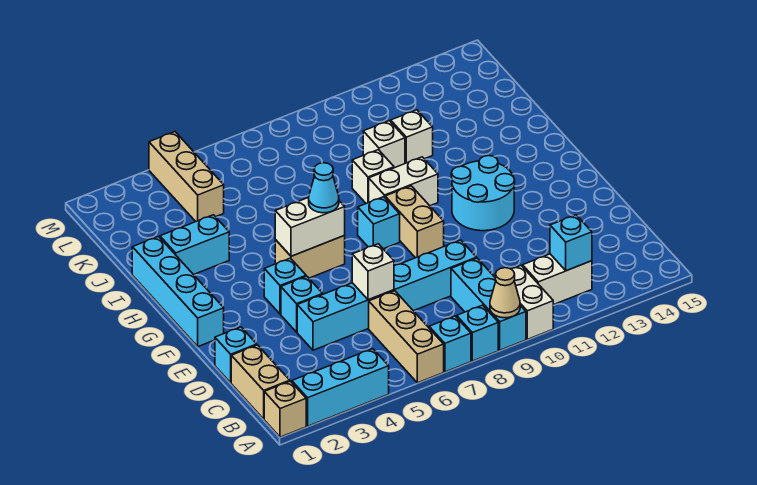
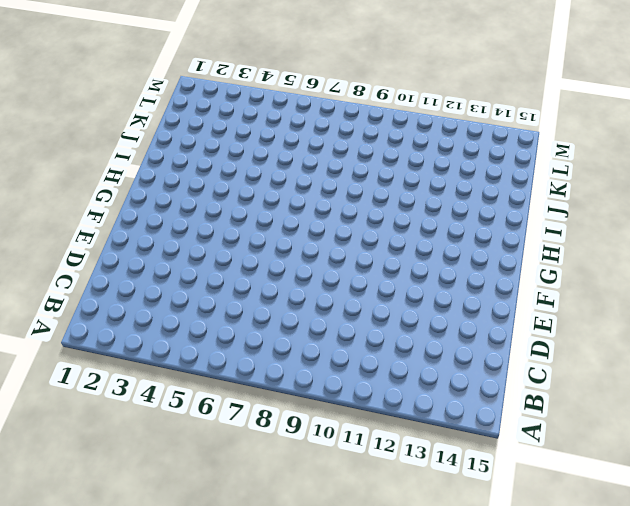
none -> tan 1x1 brick [264,381,306,437]
none -> cyan 1x3 brick [292,349,389,426]
none -> tan 1x3 brick [369,291,444,383]

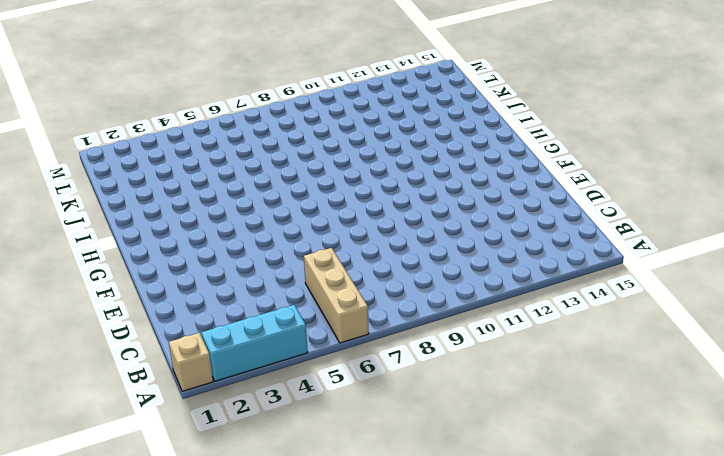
none -> cyan 1x1 brick [429,316,471,372]
none -> cyan 1x1 brick [457,305,498,361]
none -> cyan 1x3 brick [451,258,526,350]

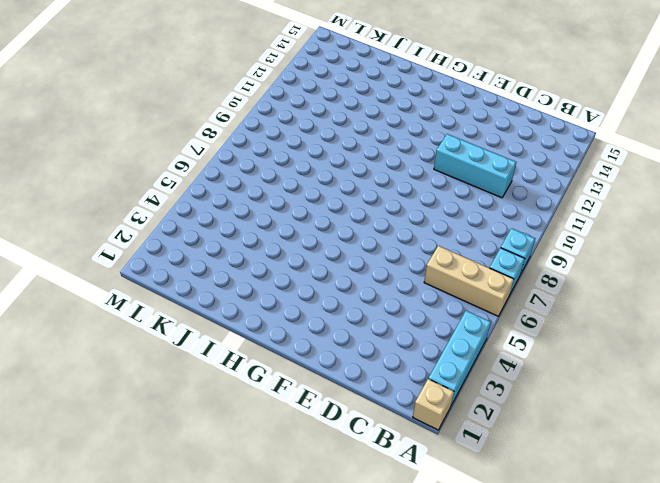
cyan 1x3 brick [434,134,516,198] -> cyan 1x3 brick moved to [451,258,526,350]
none -> white 1x2 brick [511,266,553,339]
none -> tan 1x2 brick [231,345,290,419]
none -> white 1x2 brick [523,254,592,305]

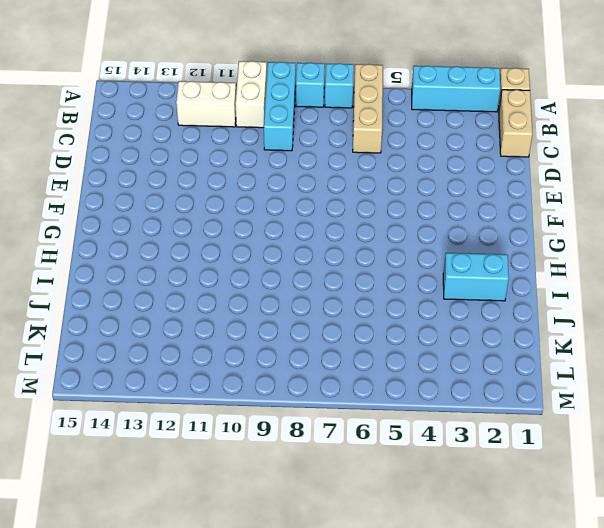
none -> cyan 1x1 brick [215,327,257,383]
none -> cyan 1x6 brick [297,240,477,350]
none -> cyan 1x1 brick [281,276,323,332]

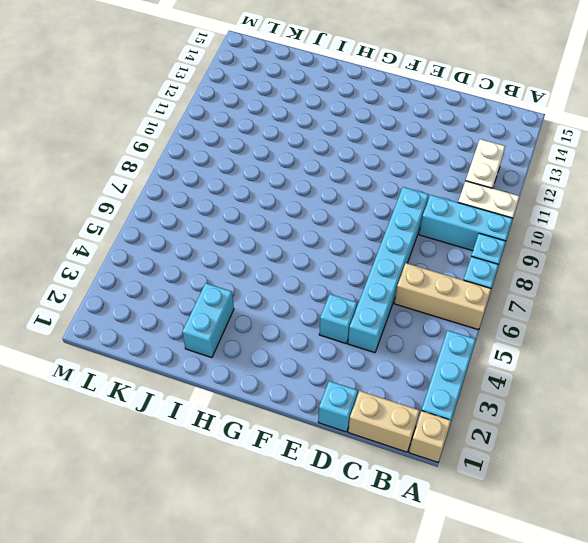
none -> cyan 1x4 brick [132,237,224,347]
none -> cyan 1x1 brick [264,258,306,314]
none -> tan 1x2 brick [385,186,444,258]

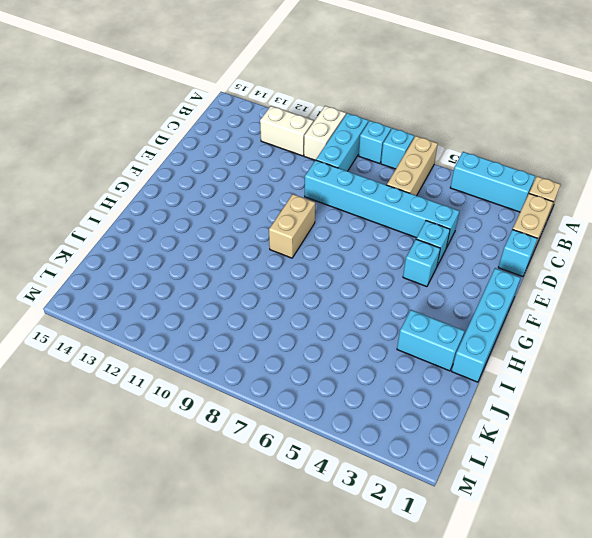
none -> cyan 2x2 round brick [451,156,515,231]
none -> tan 1x2 brick [275,236,345,278]
none -> cyan 1x1 brick [358,197,400,249]

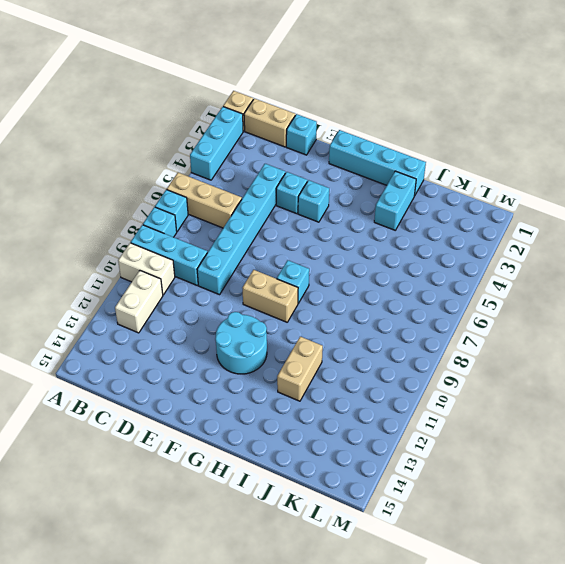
tan 1x2 brick [277,337,323,401] -> tan 1x2 brick moved to [275,236,345,278]
none -> white 1x2 brick [369,157,438,206]
none -> white 1x1 brick [352,150,394,203]
none -> white 1x1 brick [363,121,405,168]

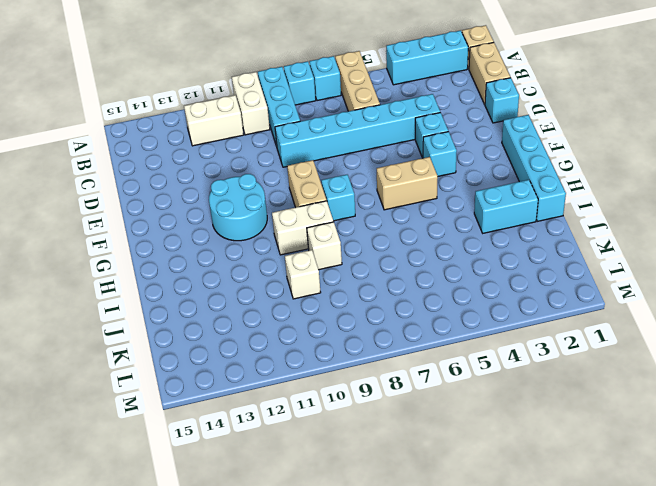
none -> white 1x1 brick [391,110,433,163]
none -> tan 1x3 brick [149,132,224,221]
none -> tan 1x1 cone [490,268,520,318]

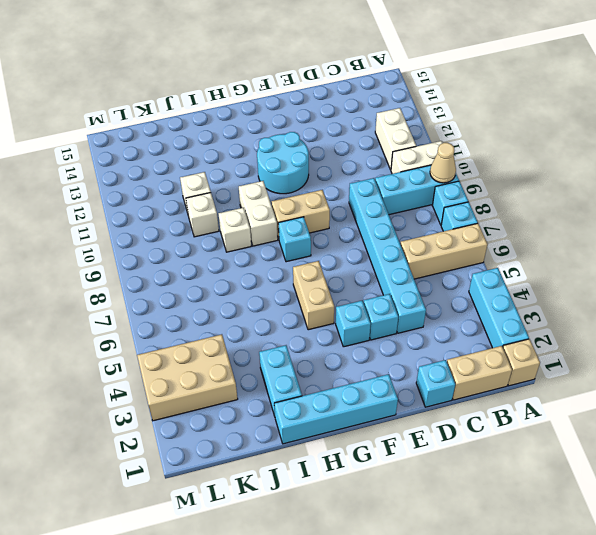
tan 2x3 brick [137,334,238,421] -> tan 1x3 brick [149,132,224,221]
none -> cyan 1x1 brick [550,215,592,271]
none -> white 1x1 brick [352,244,394,300]
none -> white 1x2 brick [275,197,345,256]

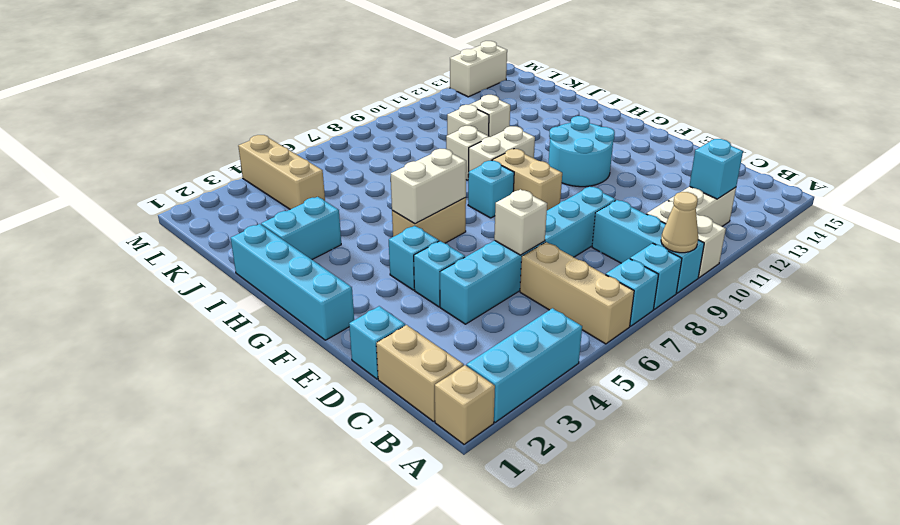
white 1x2 brick [450,41,507,97] -> none
none -> cyan 1x1 cone [309,163,339,213]

